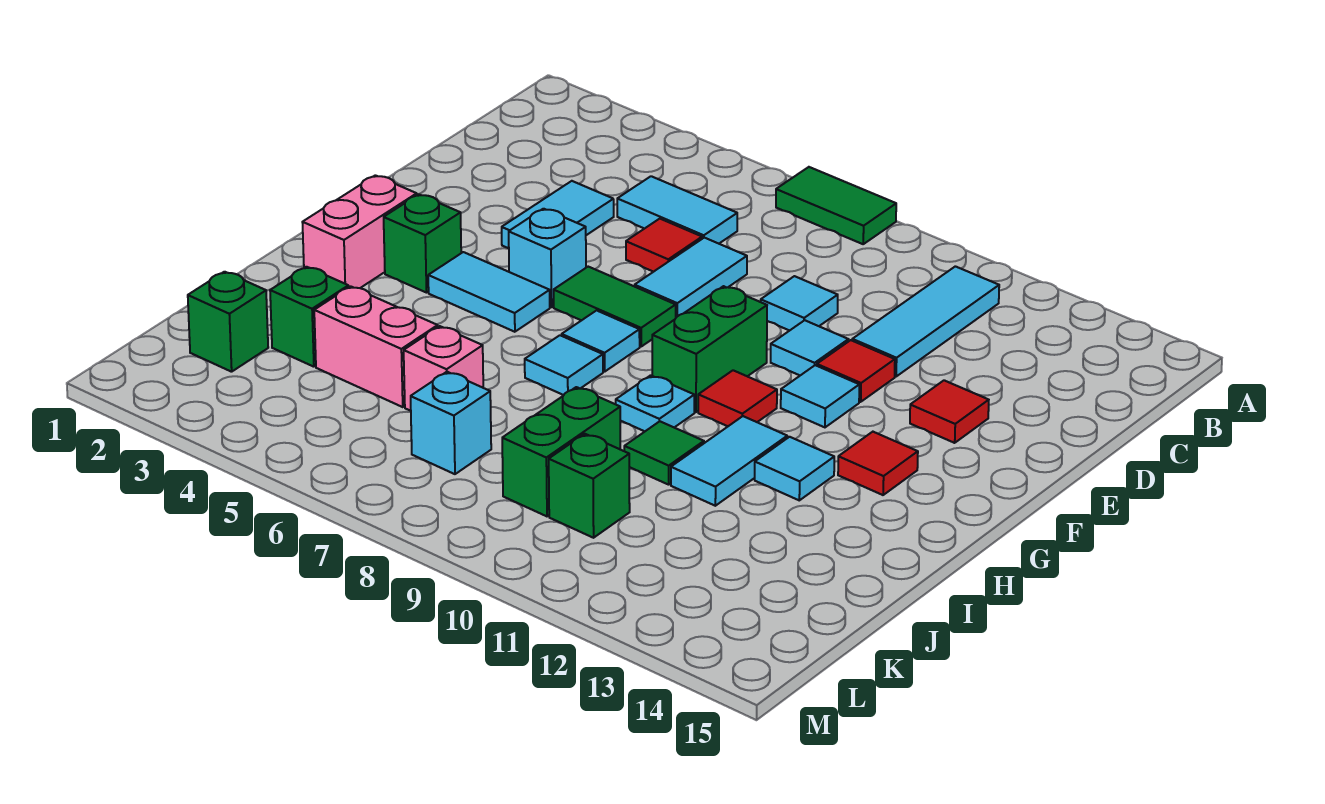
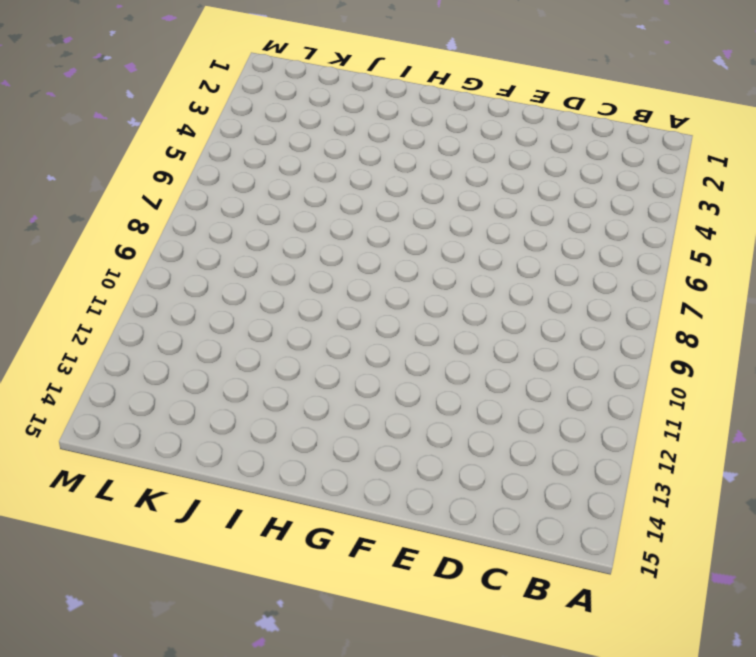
none -> green 1x2 tile [776,167,896,244]
none -> cyan 1x3 tile [852,266,999,376]
none -> cyan 1x2 tile [617,176,737,244]
none -> cyan 1x2 tile [502,181,614,249]

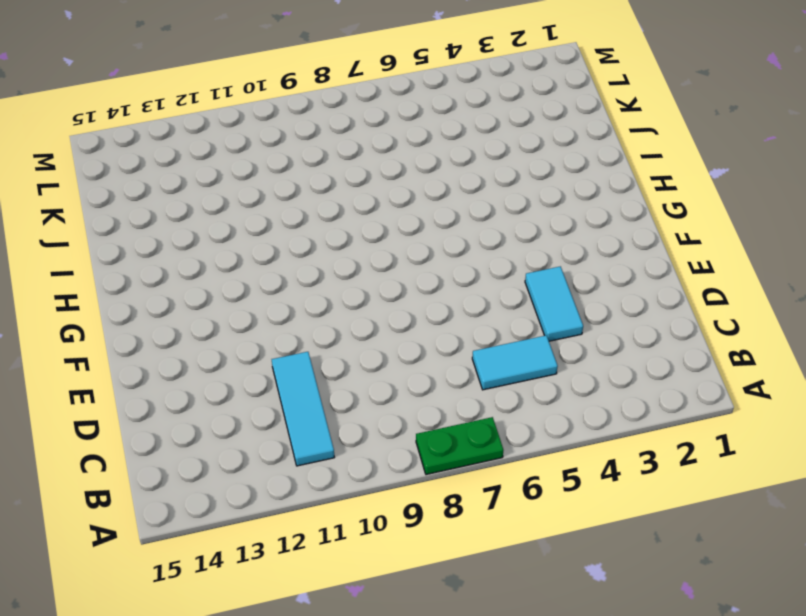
green 1x2 plate [416,417,503,475] -> green 1x2 tile [776,167,896,244]
none -> red 1x1 tile [626,219,702,272]
none -> cyan 1x2 tile [635,238,747,317]
none -> cyan 1x1 tile [761,276,838,331]
none -> cyan 1x1 tile [771,320,849,375]

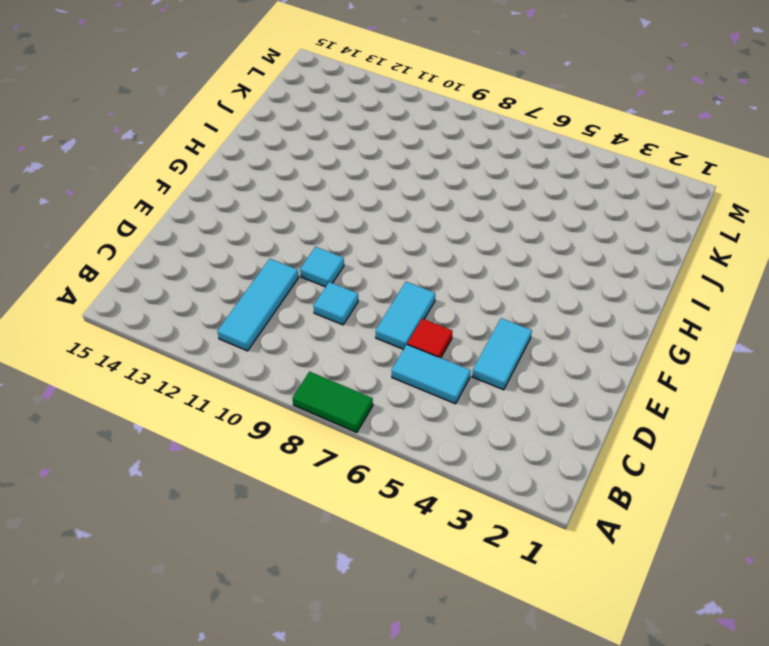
none -> red 1x1 tile [817,340,895,402]
none -> red 1x1 tile [910,380,989,443]
none -> cyan 1x1 brick [509,209,586,307]
none -> green 1x2 tile [554,267,676,346]

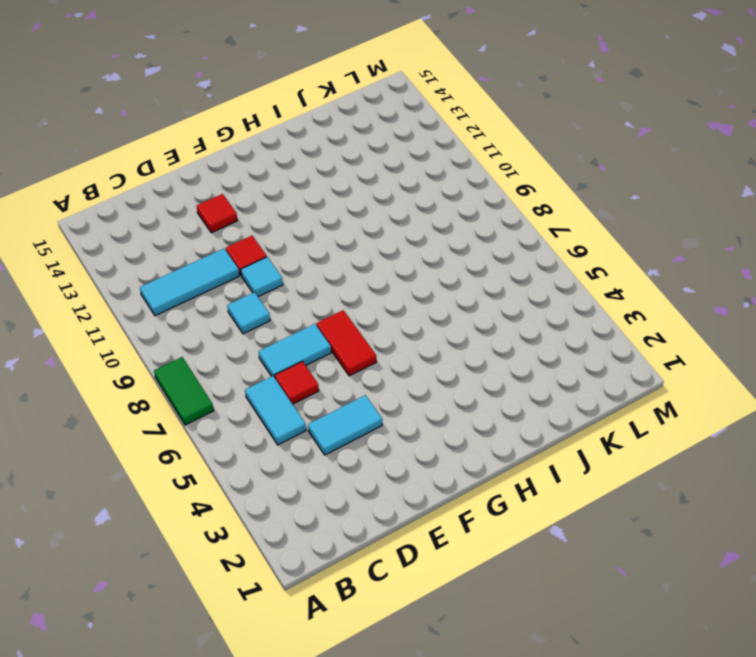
red 1x2 tile [316,310,376,376] -> green 1x2 tile [554,267,676,346]
none -> cyan 1x1 brick [509,209,586,307]
none -> green 1x2 brick [652,286,767,412]
none -> cyan 1x1 tile [781,365,859,427]
none -> pink 1x2 brick [302,175,417,288]

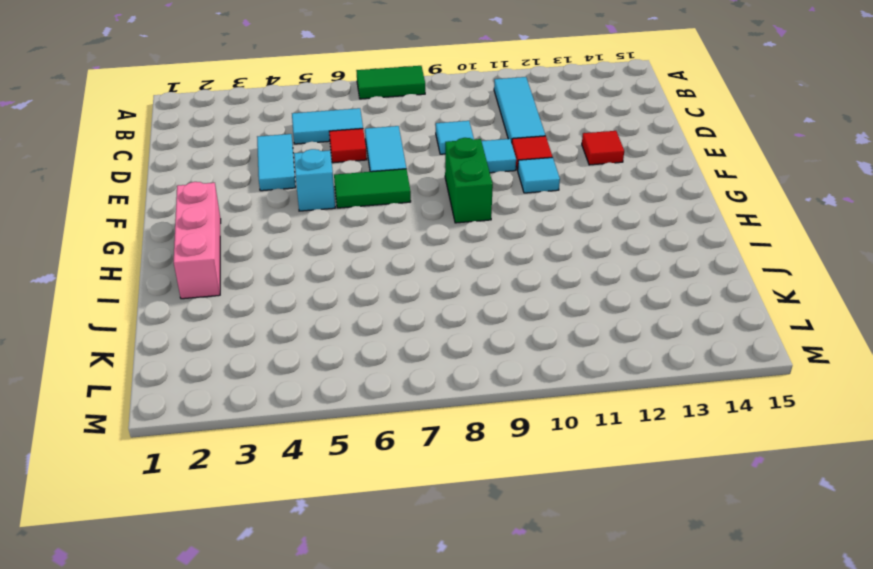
pink 1x3 brick [174,182,221,299] -> pink 1x2 brick [302,175,417,288]
none -> green 1x1 brick [384,194,461,293]
none -> cyan 1x2 tile [428,252,550,332]
none -> cyan 1x1 tile [562,310,640,372]
none -> red 1x1 tile [698,370,777,426]

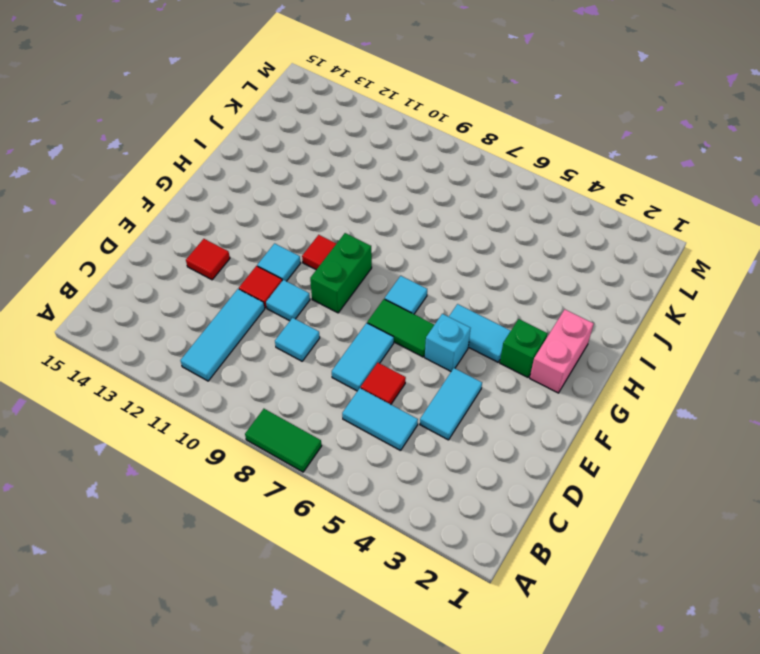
none -> red 1x1 tile [838,432,918,495]
none -> cyan 1x1 tile [525,335,603,395]
none -> cyan 1x1 plate [616,375,694,431]
none -> cyan 1x2 tile [671,416,787,506]

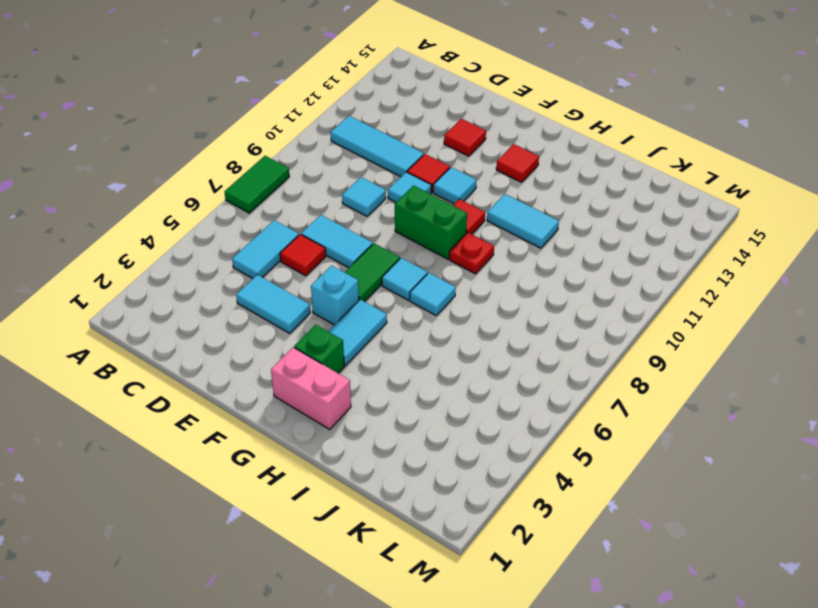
red 1x1 plate [449,232,494,274] -> cyan 1x1 plate [616,375,694,431]
none -> cyan 1x1 tile [755,437,834,500]
none -> green 1x1 tile [624,421,704,485]
none -> green 1x1 brick [270,267,348,367]
none -> pink 1x2 brick [314,286,438,407]

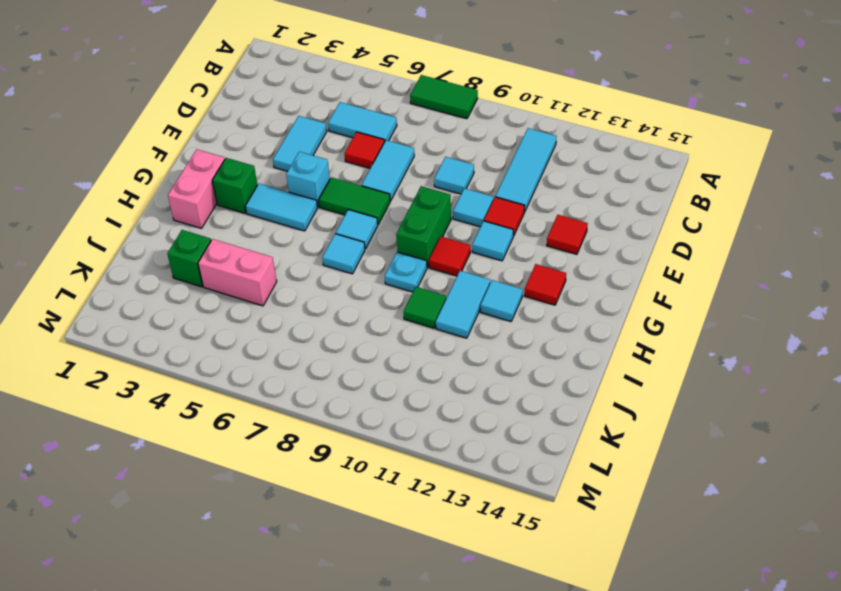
none -> pink 1x1 brick [404,326,483,411]
none -> green 1x2 brick [502,387,620,516]
none -> green 1x1 brick [188,272,268,372]
none -> cyan 1x1 brick [411,372,491,474]

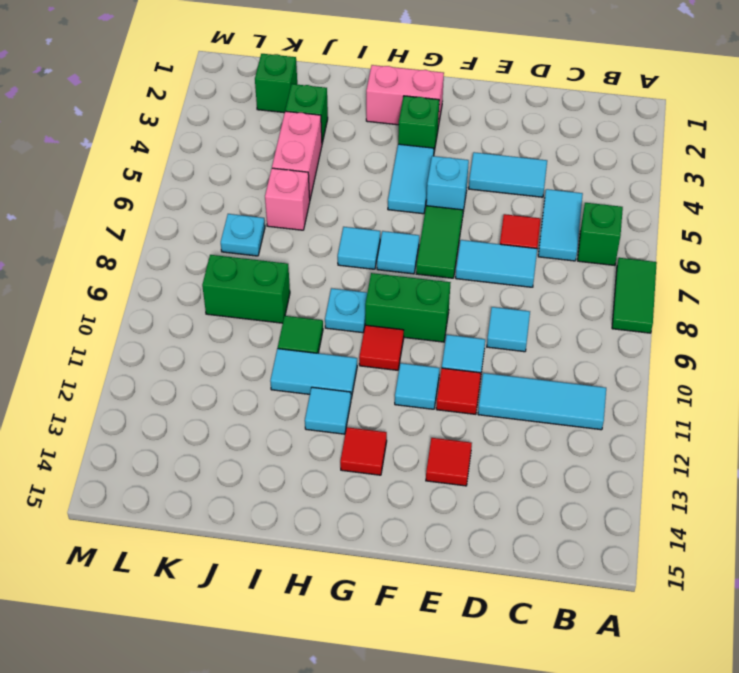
green 1x1 brick [578,203,623,265] -> green 1x1 brick moved to [549,434,630,538]
cyan 1x1 plate [221,214,265,256] -> cyan 1x1 brick [411,372,491,474]

